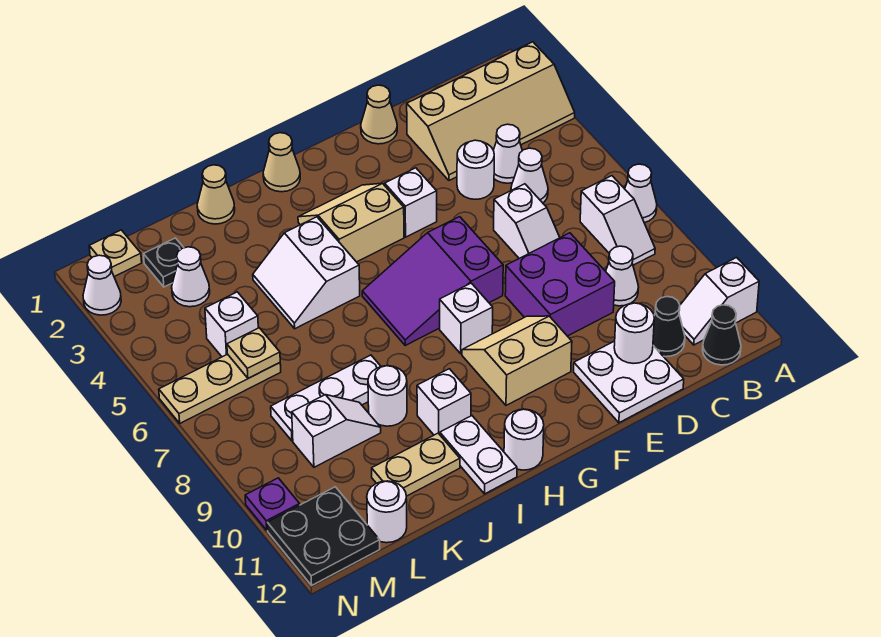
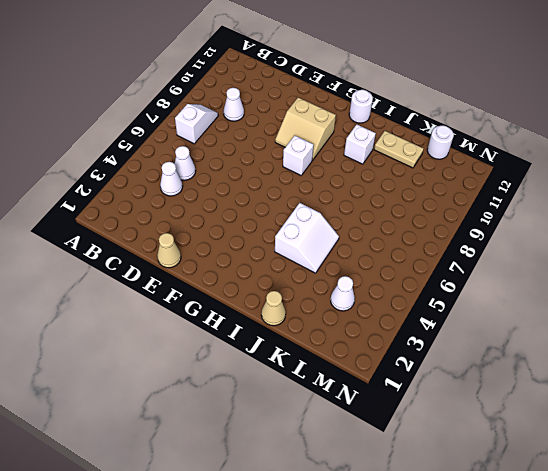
none -> tan 2x4 slope [407,42,575,180]
none -> white 1x1 cone [625,164,657,223]
none -> white 1x2 slope [679,258,759,345]
none -> black 1x1 cone [703,305,741,365]

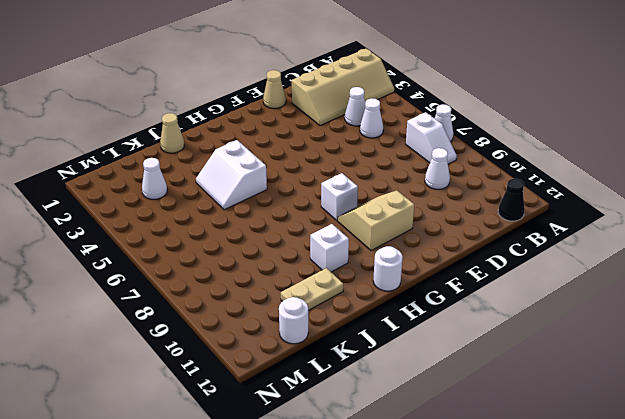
none -> white 1x2 slope [679,258,759,345]
none -> black 1x1 cone [653,297,685,357]
none -> white 1x1 round brick [457,140,494,199]
none -> white 1x2 slope [494,184,560,258]

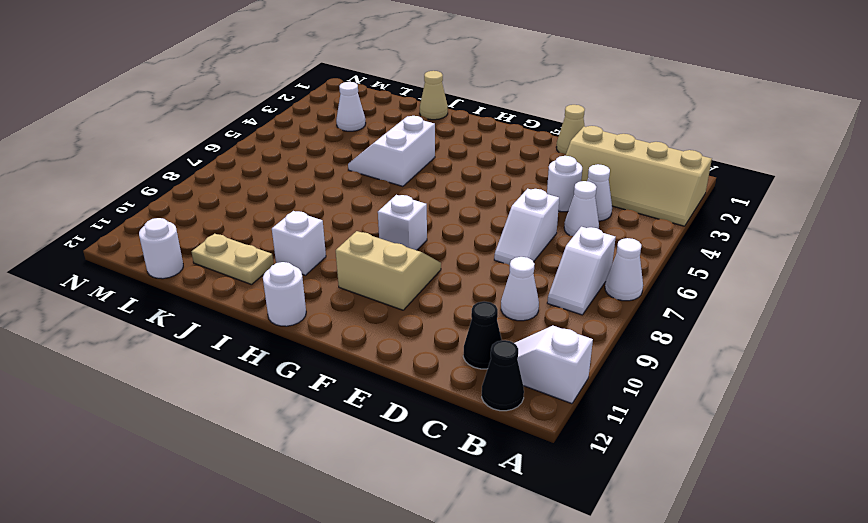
none -> purple 2x2 brick [505,233,615,336]
none -> white 2x2 plate [574,341,684,423]
none -> white 1x1 brick [385,168,437,237]
none -> purple 2x3 slope [362,217,503,345]

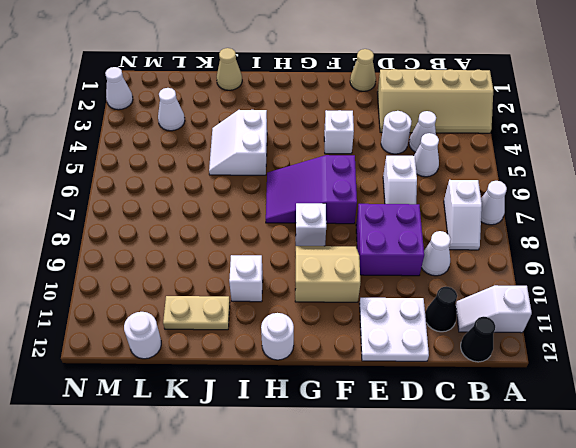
none -> tan 2x2 slope [298,183,404,262]
none -> tan 1x1 cone [263,133,300,192]
none -> white 1x2 plate [440,416,517,494]
none -> white 1x3 plate [271,355,381,441]

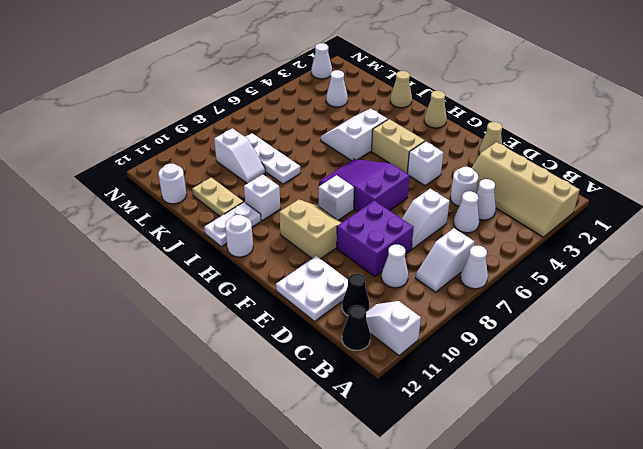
none -> white 1x1 round brick [368,366,407,426]
none -> black 1x1 plate [144,238,184,287]
none -> white 1x1 brick [205,292,258,357]
none -> tan 1x3 plate [159,354,281,423]

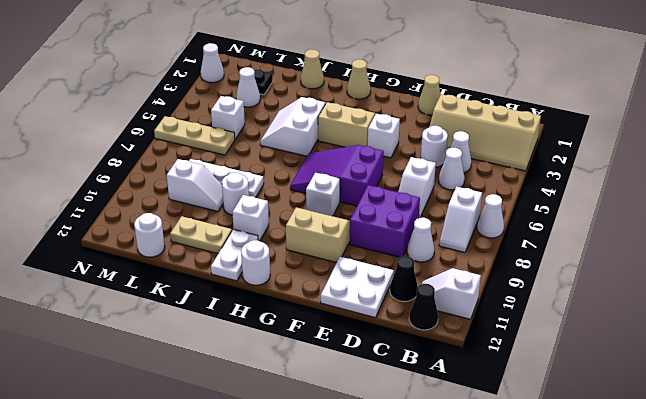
none -> tan 1x1 plate [89,230,142,277]
none -> black 2x2 plate [267,487,380,585]
none -> purple 1x1 plate [245,478,300,530]
none -> white 1x1 round brick [614,303,654,364]

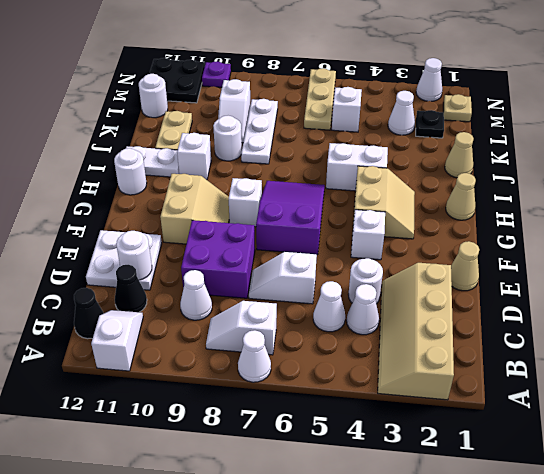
none -> tan 1x1 plate [227,328,280,378]

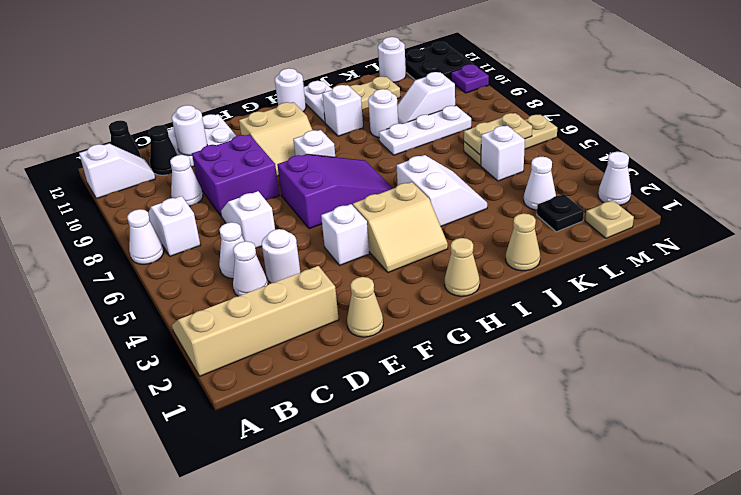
tan 1x2 plate [464,113,532,155] -> tan 1x1 plate [227,328,280,378]

